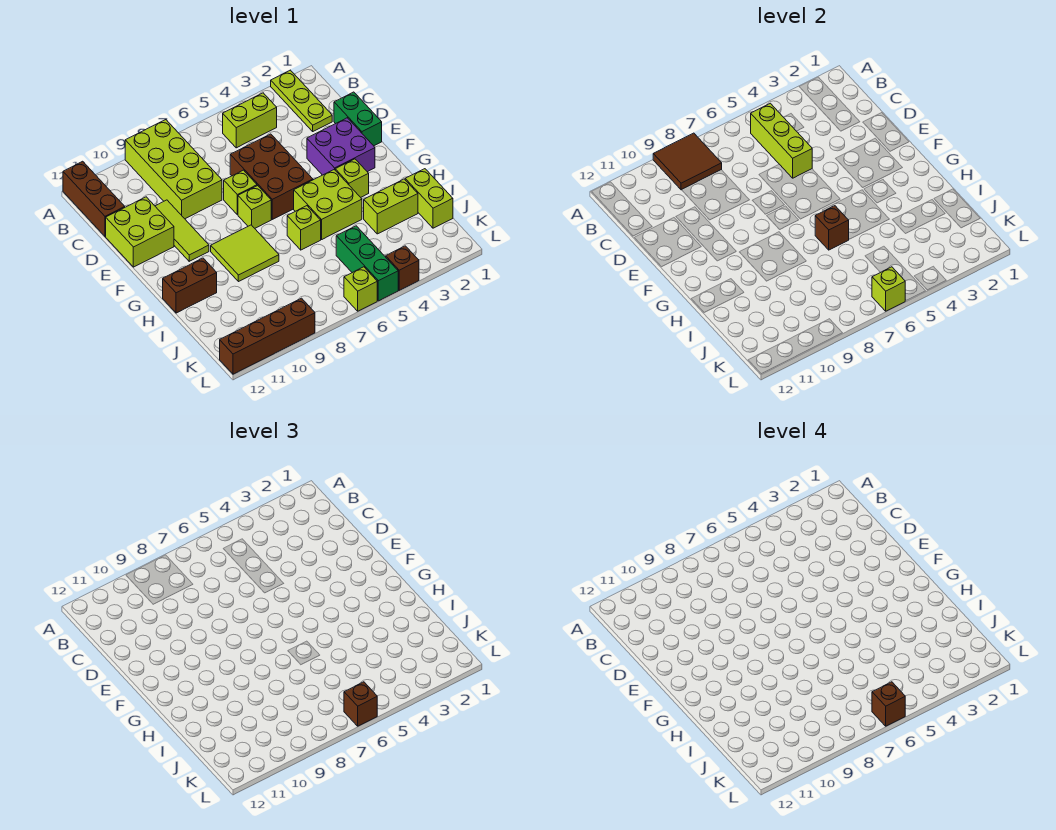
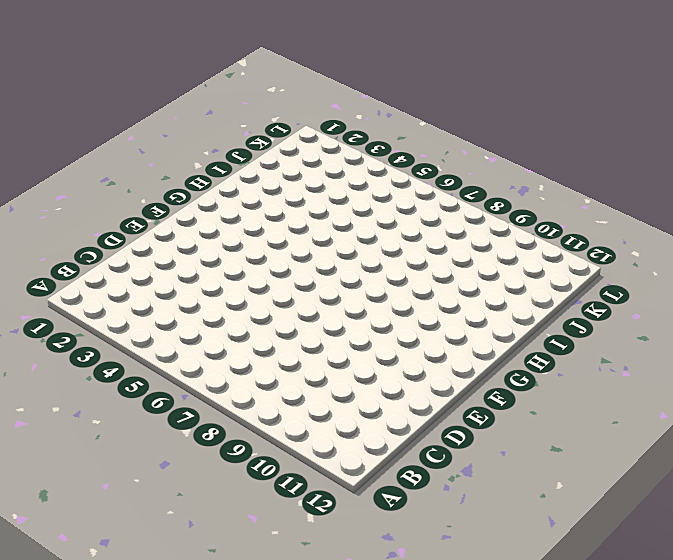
none -> lime 1x3 plate [271,70,332,131]
none -> lime 2x4 brick [125,120,222,219]
none -> brown 1x3 brick [63,161,125,236]

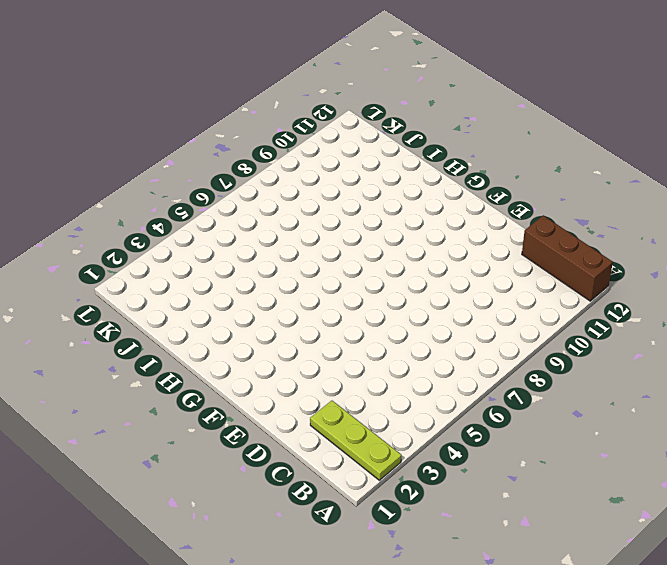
none -> lime 2x4 brick [125,120,222,219]
none -> lime 1x2 brick [223,93,277,148]
none -> green 1x2 brick [334,92,382,146]

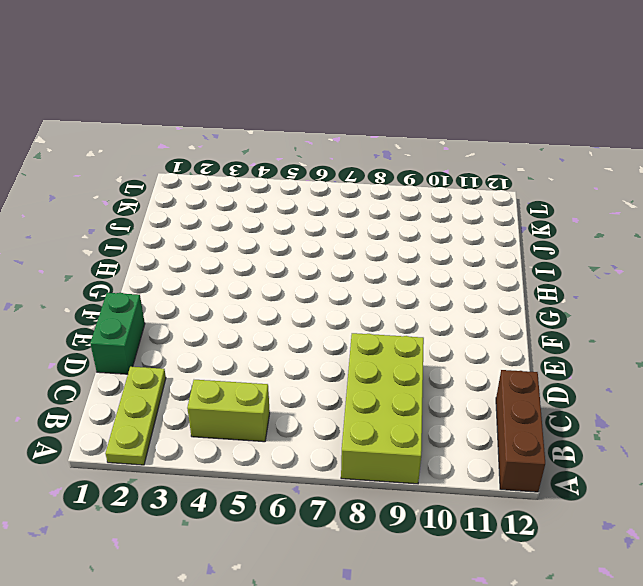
none -> brown 2x3 brick [230,134,313,219]
none -> lime 1x3 tile [155,200,209,261]
none -> lime 2x2 brick [106,197,174,267]

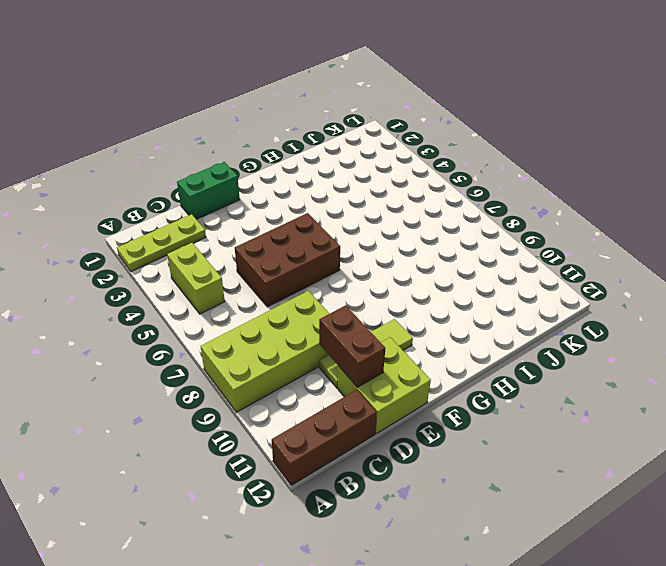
brown 1x2 brick [319,305,385,387] -> brown 1x2 brick moved to [163,258,217,313]
none -> purple 2x2 brick [307,118,375,175]
none -> lime 1x1 brick [224,170,257,215]
none -> lime 1x1 brick [238,186,271,228]

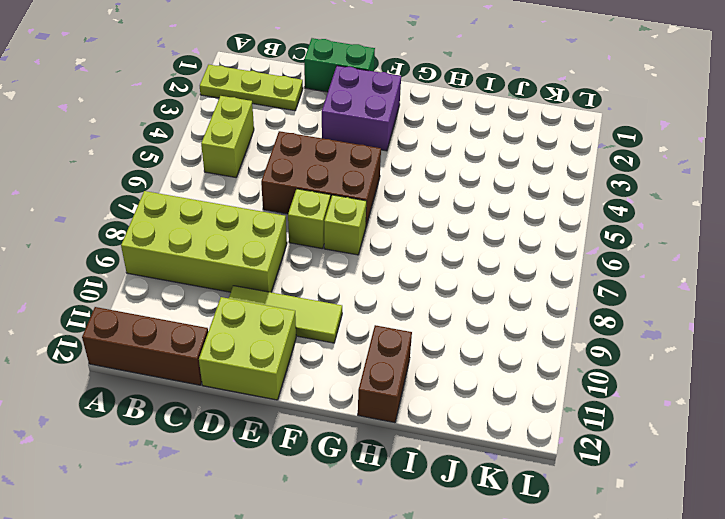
none -> lime 1x1 brick [335,159,369,197]
none -> lime 2x2 brick [294,169,362,239]
none -> lime 2x2 tile [211,225,279,282]

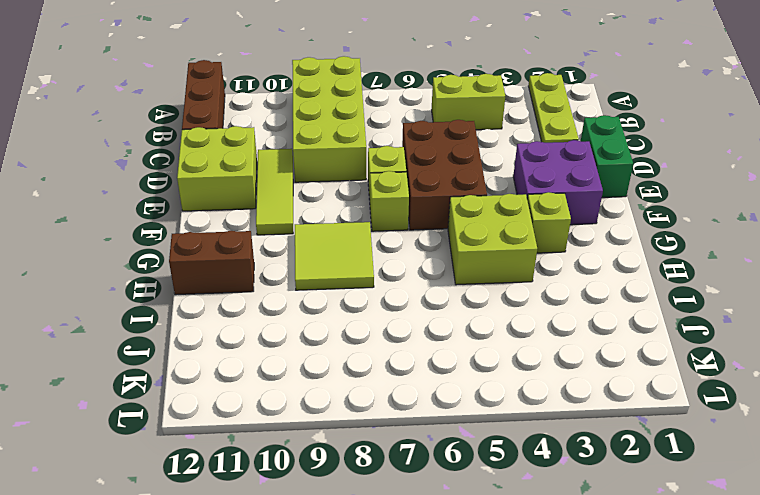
none -> lime 1x1 brick [287,206,321,250]
none -> lime 1x2 brick [405,169,453,228]
none -> lime 1x2 brick [364,179,418,234]

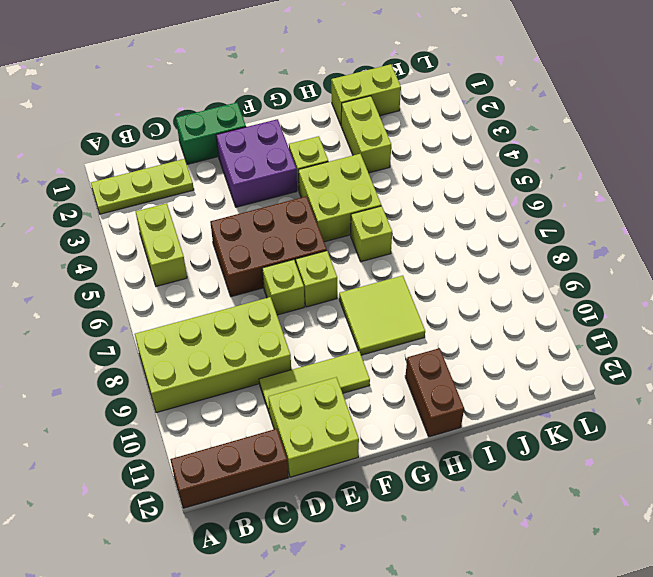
none -> green 1x3 brick [336,226,398,301]
none -> brown 1x1 brick [386,246,419,290]
none -> lime 1x1 brick [344,267,377,311]

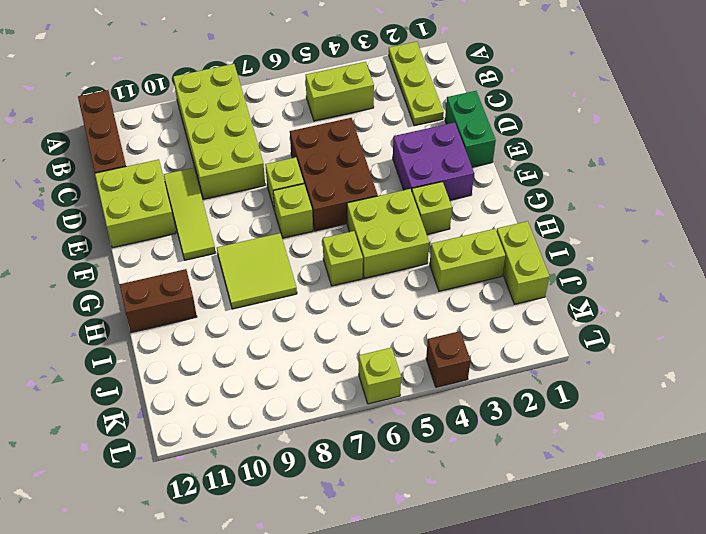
none -> green 1x3 brick [336,226,398,301]
none -> brown 1x4 brick [220,298,315,374]
none -> brown 2x2 tile [653,133,722,190]

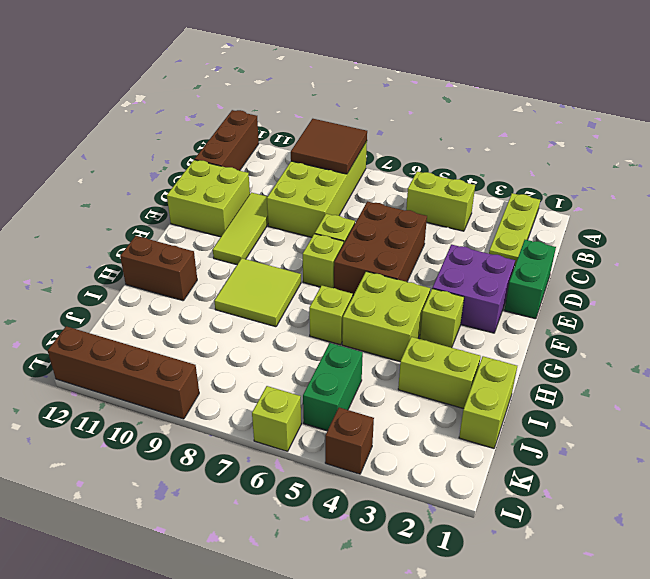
green 1x2 brick [303,343,363,431] -> green 1x3 brick [336,226,398,301]
none -> lime 1x3 brick [751,103,812,178]
none -> brown 1x1 brick [815,206,849,250]
none -> lime 1x1 brick [872,267,905,311]

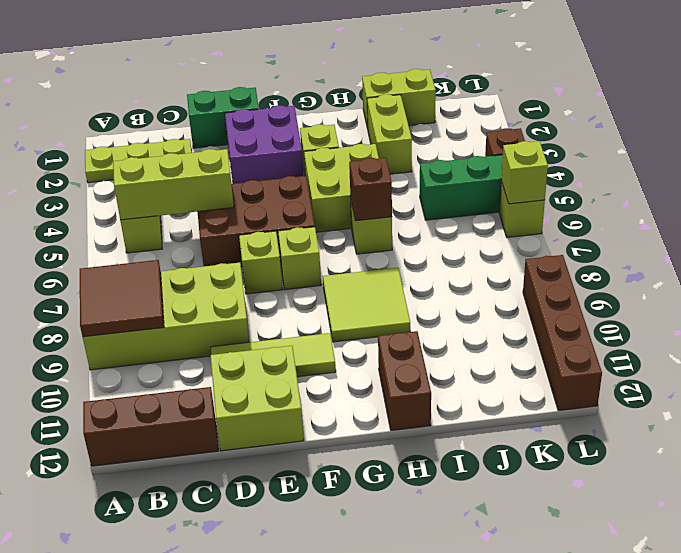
none -> brown 1x1 brick [344,682,377,726]
none -> brown 1x1 brick [872,682,905,726]

